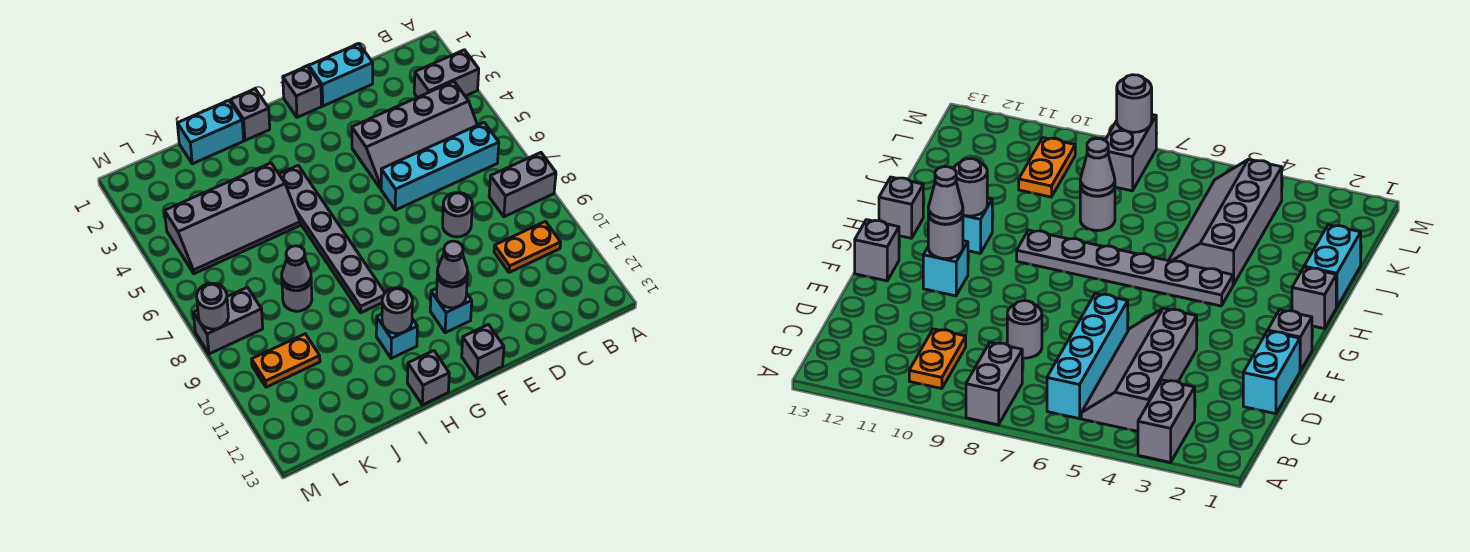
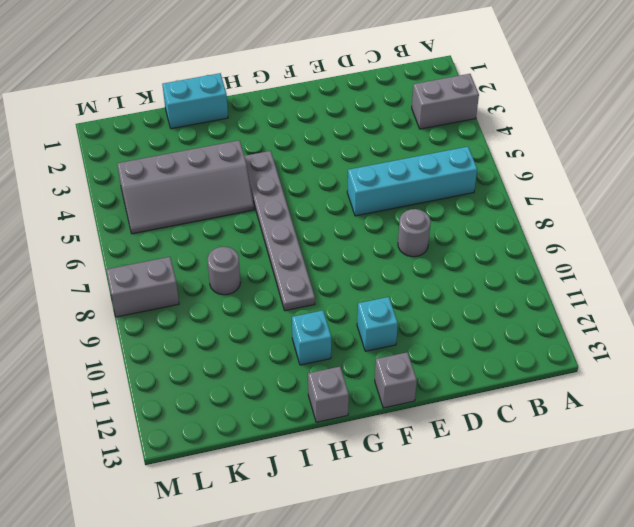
none -> grey 1x2 brick [489,153,556,217]
none -> grey 2x4 slope [352,81,477,189]
none -> orange 1x2 plate [494,221,561,273]

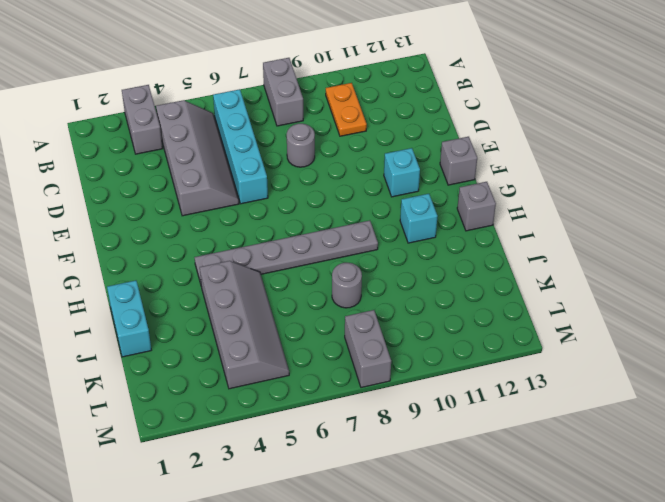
none -> cyan 1x2 brick [309,44,373,106]
none -> grey 1x1 brick [283,66,322,117]
none -> grey 1x1 brick [230,89,270,140]

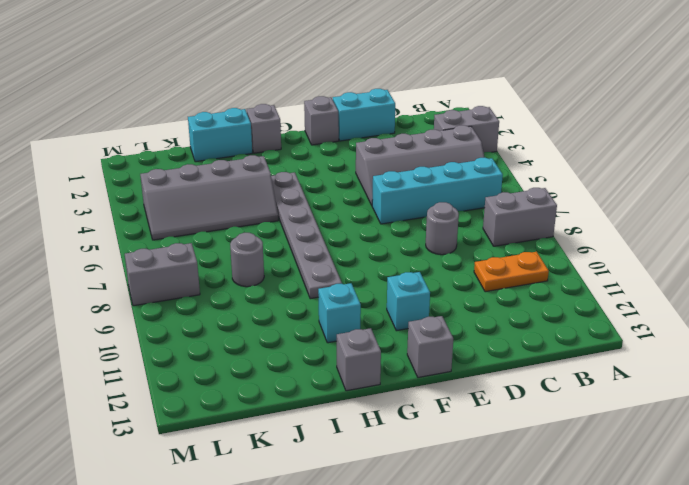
none -> orange 1x2 plate [252,334,320,387]
none -> grey 1x1 round brick [437,275,467,308]
none -> grey 1x1 round brick [382,288,412,334]

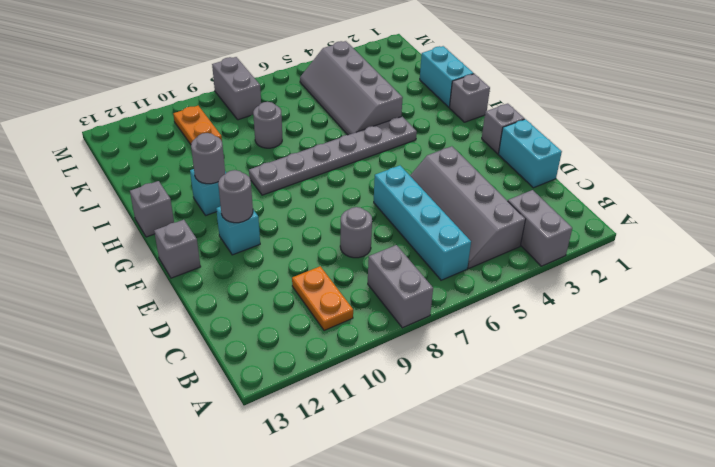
none -> grey 1x1 cone [282,246,311,291]
none -> grey 1x1 round brick [197,283,228,329]
none -> grey 1x1 cone [437,241,468,287]

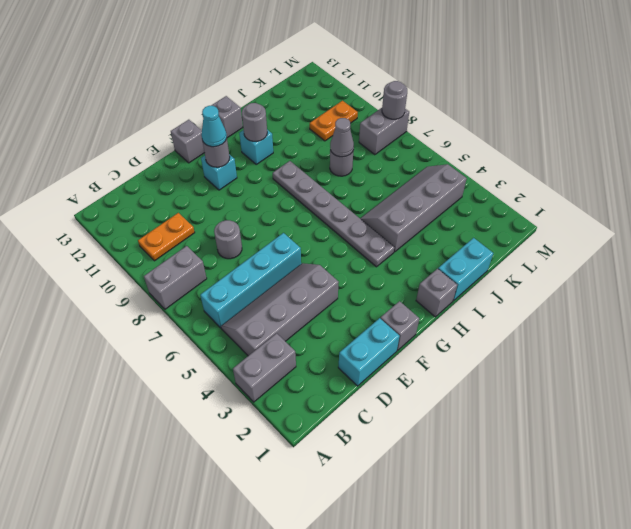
cyan 1x1 cone [201,106,227,147] -> grey 1x1 cone [437,241,468,287]

